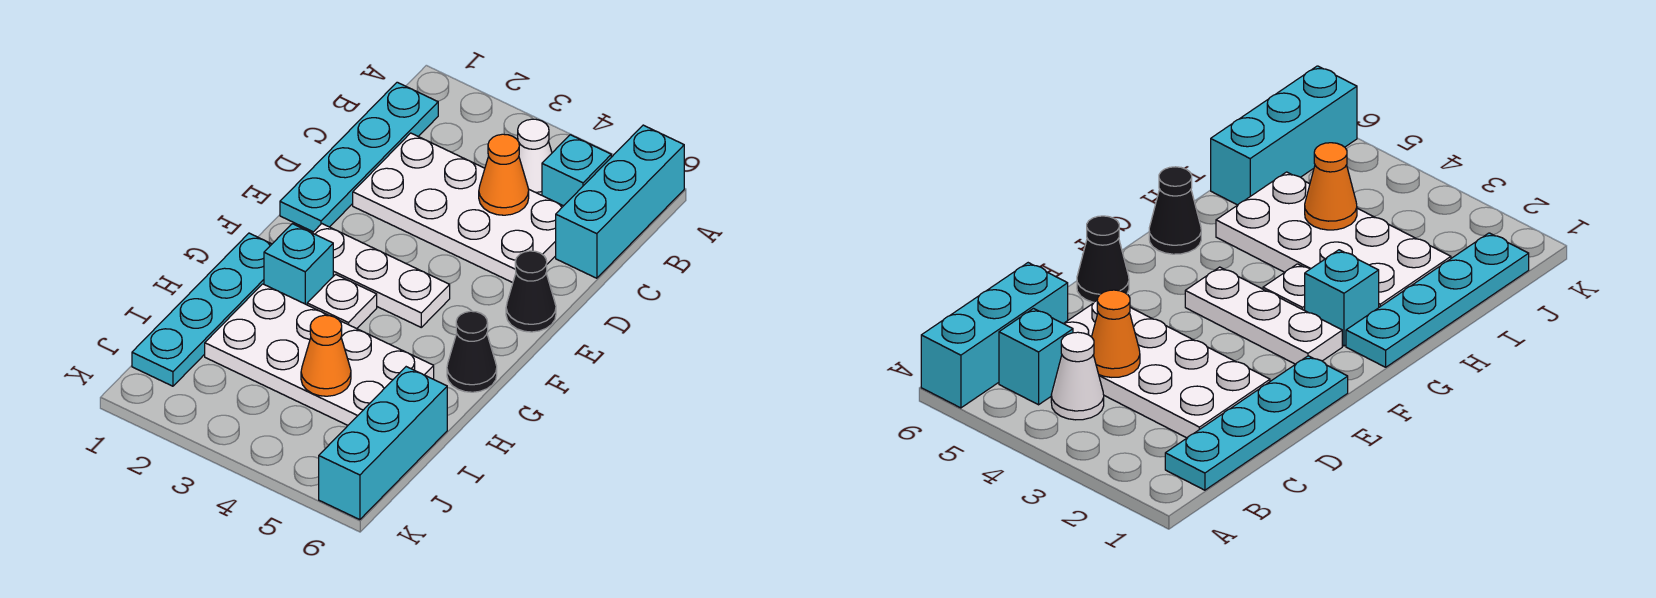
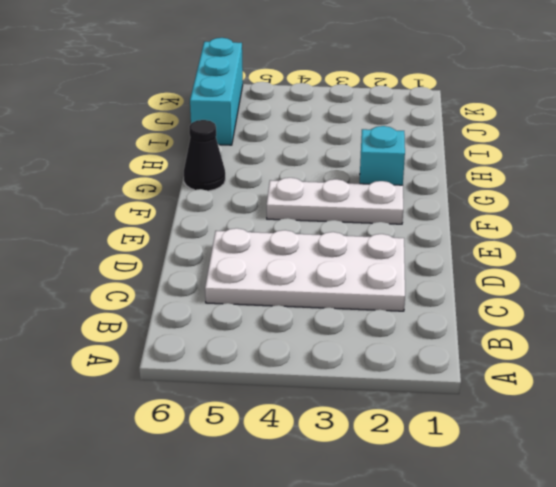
none -> cyan 1x3 brick [556,125,684,278]
none -> cyan 1x4 plate [280,82,438,232]
none -> white 1x1 cone [518,119,552,195]

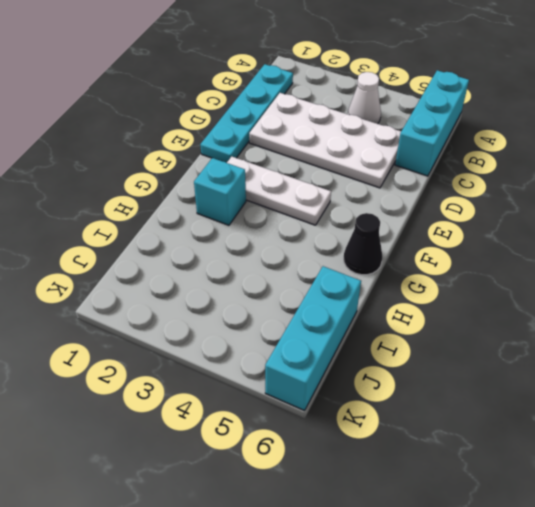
none -> cyan 1x1 brick [542,135,611,206]
none -> black 1x1 cone [506,251,556,332]
none -> cyan 1x4 plate [132,233,272,386]

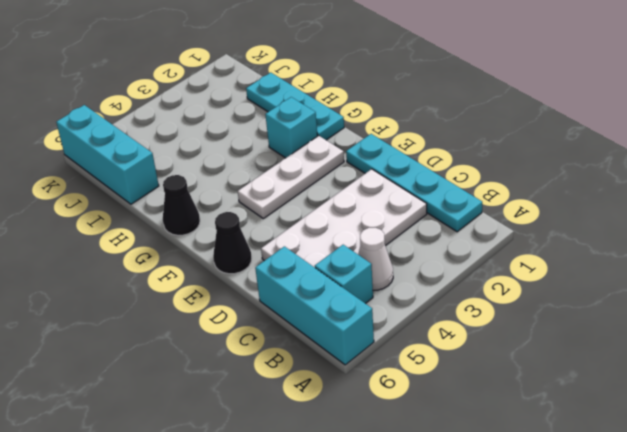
cyan 1x3 plate [246,73,344,140] -> cyan 1x4 plate [132,233,272,386]
none -> white 1x1 plate [307,274,377,329]
none -> white 2x4 plate [205,284,434,425]
none -> orange 1x1 cone [479,134,529,215]

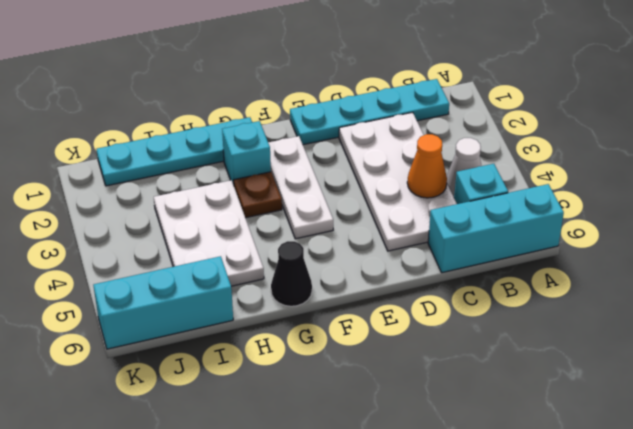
brown 1x1 plate [234,172,282,218] -> white 1x1 plate [307,274,377,329]
white 2x3 plate [154,180,264,286] -> white 2x4 plate [205,284,434,425]
none -> black 1x1 cone [506,251,556,332]
none -> orange 1x1 cone [301,315,351,396]

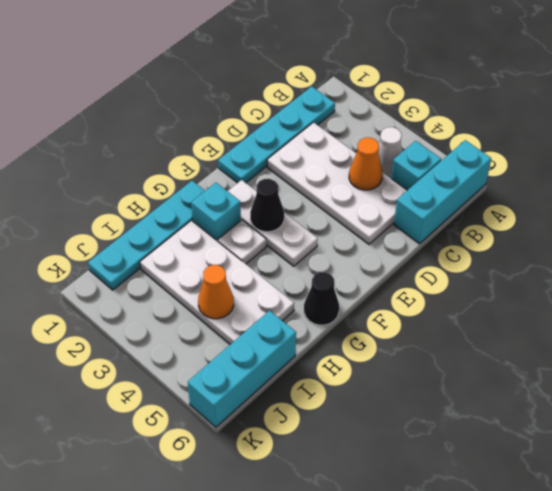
black 1x1 cone [250,179,284,232] -> black 1x1 cone moved to [506,251,556,332]

